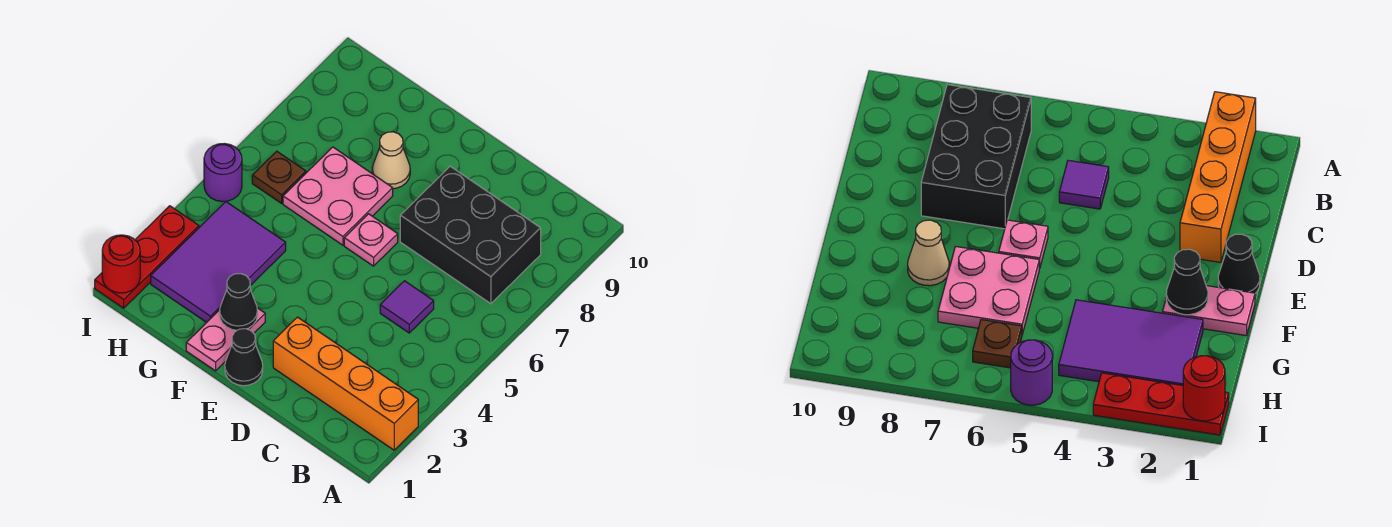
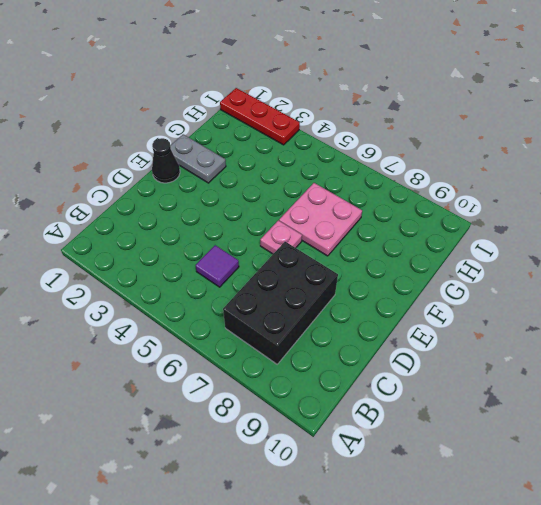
grey 1x2 plate [170,134,226,183] -> pink 1x2 plate [186,308,265,371]
none -> orange 1x4 brick [273,317,418,450]
none -> tan 1x1 cone [372,132,410,189]
none -> purple 2x3 tile [151,202,286,322]

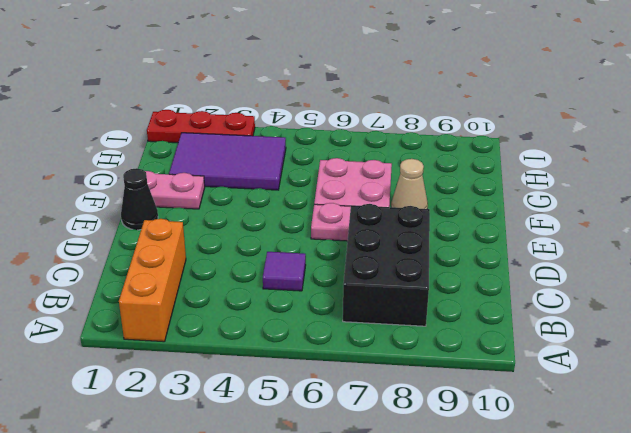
orange 1x3 brick [119,219,186,342] -> orange 1x4 brick [273,317,418,450]
none -> brown 1x1 plate [252,151,306,203]
none -> purple 1x1 round brick [204,144,242,202]
none -> black 1x1 cone [220,274,258,330]

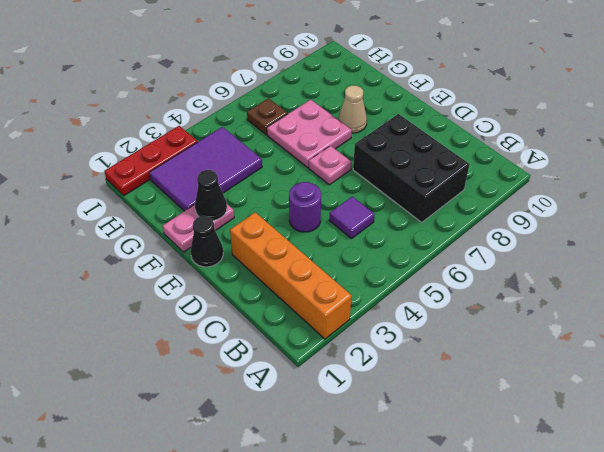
purple 1x1 round brick [289,182,321,232] -> purple 1x1 round brick moved to [204,144,242,202]
none -> red 1x1 round brick [102,235,140,293]

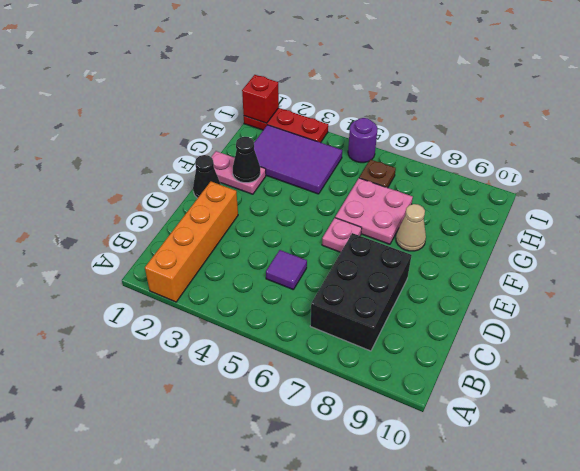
red 1x1 brick [242,75,279,123] -> red 1x1 round brick [102,235,140,293]

